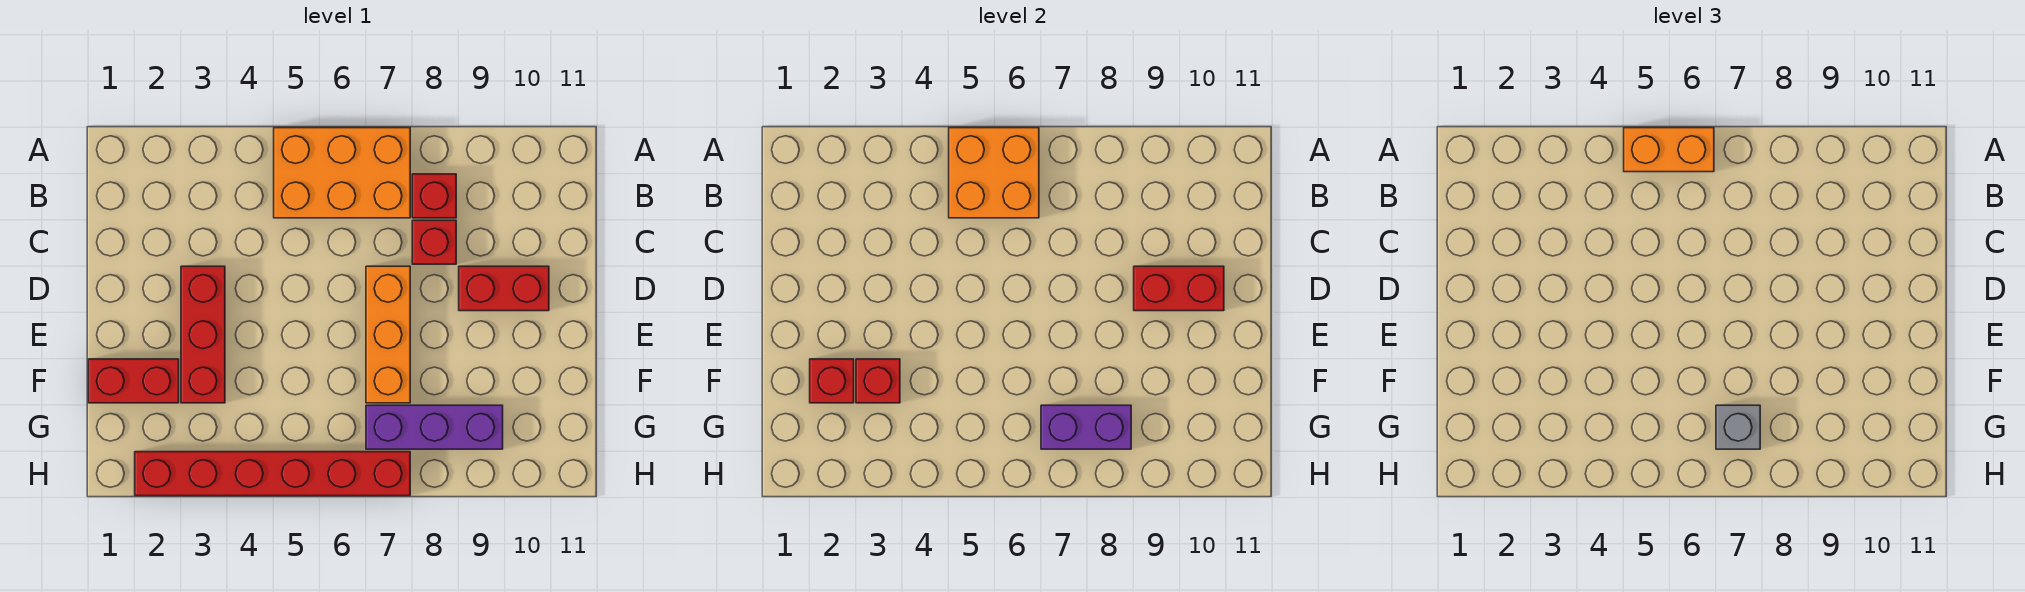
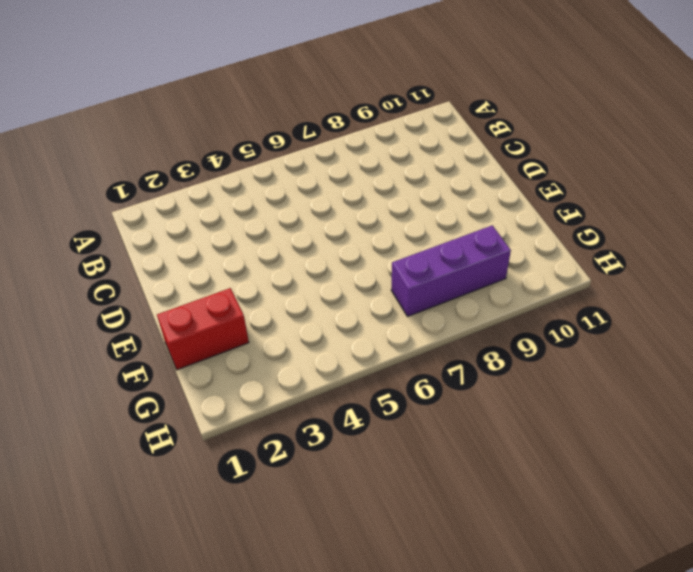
none -> orange 2x3 brick [274,128,410,218]
none -> red 1x1 brick [412,174,456,218]
none -> red 1x1 brick [412,220,456,264]

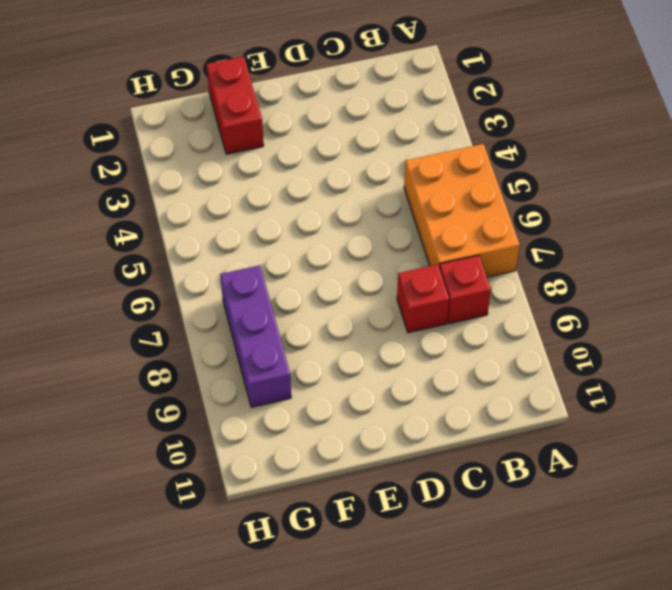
none -> red 1x3 brick [181,266,225,403]
none -> orange 1x3 brick [366,266,410,403]
none -> red 1x2 brick [459,266,549,311]

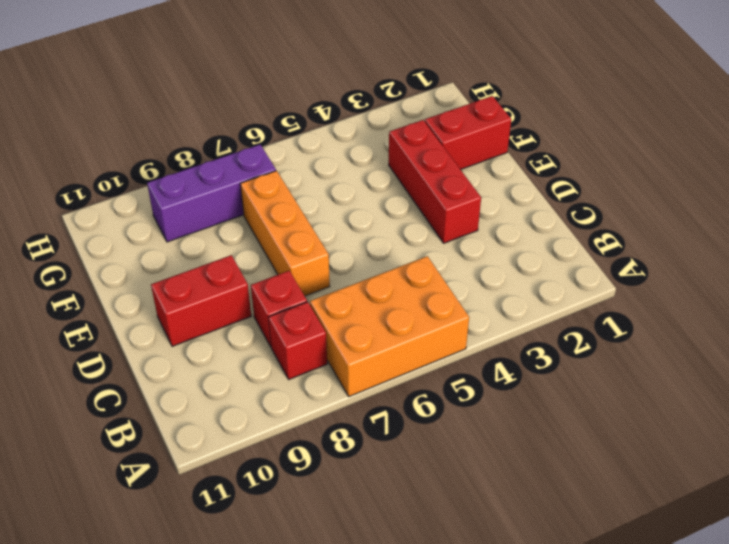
none -> red 1x6 brick [135,452,410,496]
none -> orange 2x2 brick [949,128,1039,218]
none -> red 1x2 brick [1134,266,1224,311]

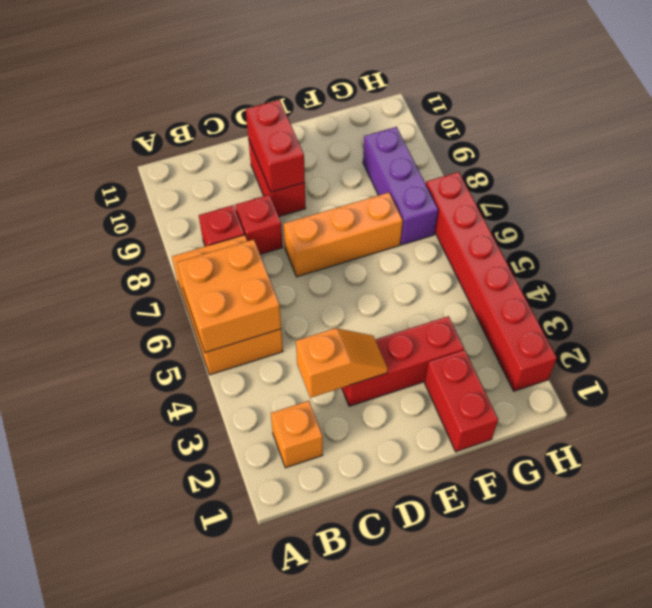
orange 1x1 brick [271,401,323,468] -> none
orange 1x2 slope [296,328,388,398] -> none
none -> red 1x1 brick [810,359,854,403]
none -> red 1x1 brick [856,359,900,403]
none -> purple 1x2 brick [1041,405,1131,449]

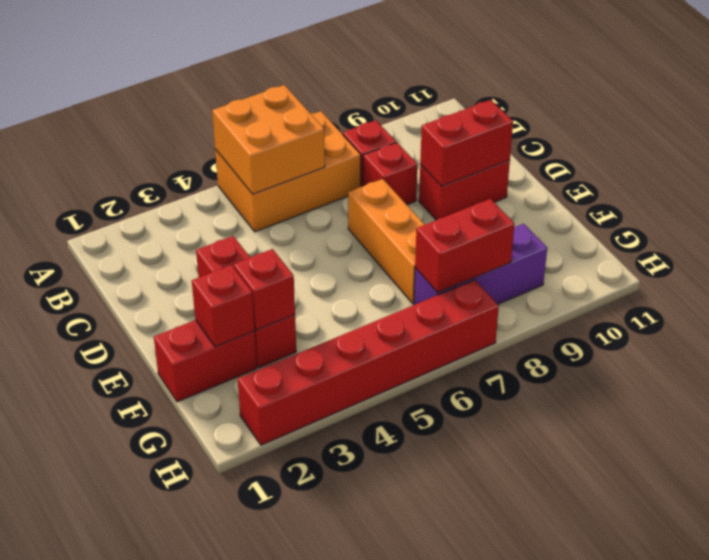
red 1x2 brick [415,199,514,293] -> purple 1x2 brick [1041,405,1131,449]
none -> orange 1x2 brick [1624,128,1714,172]
none -> grey 1x1 brick [1716,405,1760,449]

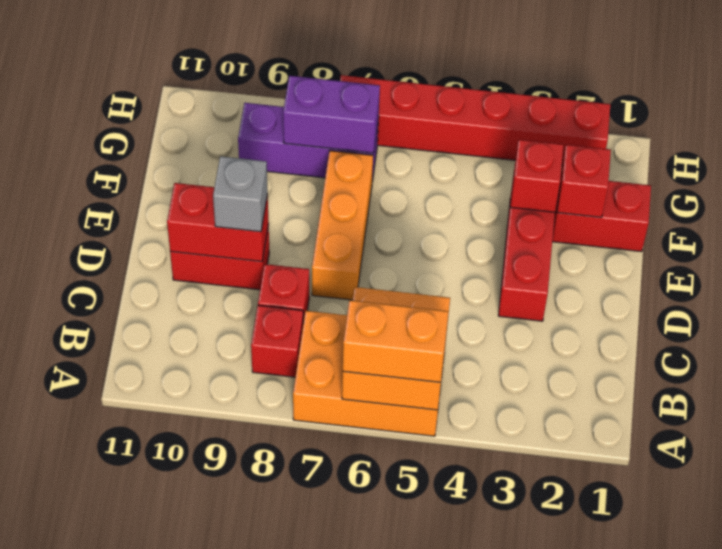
grey 1x1 brick [213,156,268,232] -> grey 1x1 brick moved to [1716,405,1760,449]

